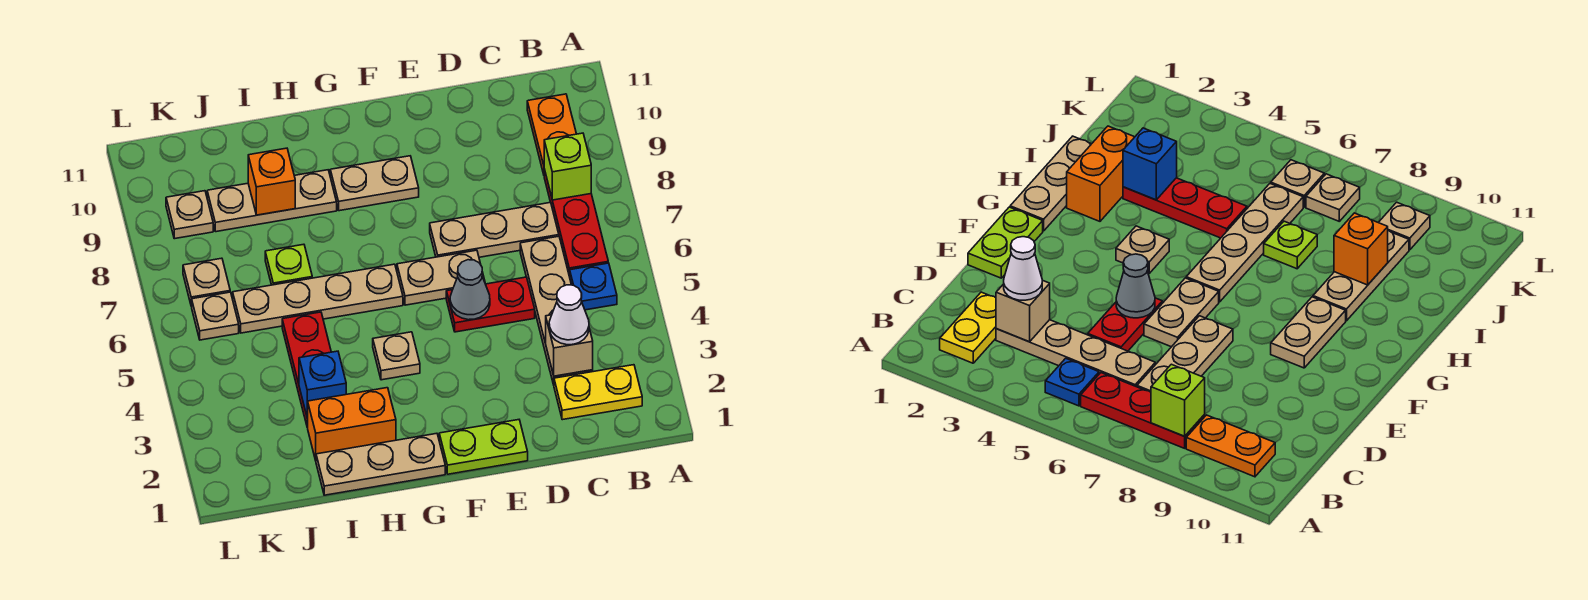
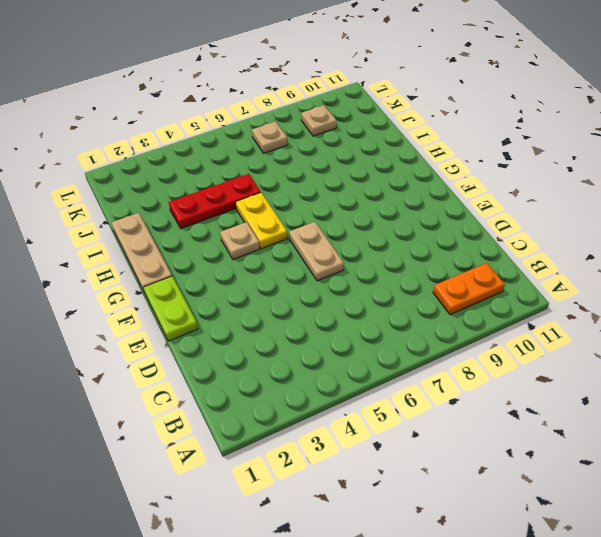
yellow 1x2 plate [236,193,287,249] -> yellow 1x2 plate moved to [554,365,642,420]
none -> blue 1x1 plate [570,263,617,310]
none -> red 1x3 plate [544,169,608,277]
none -> tan 1x4 plate [520,236,593,385]

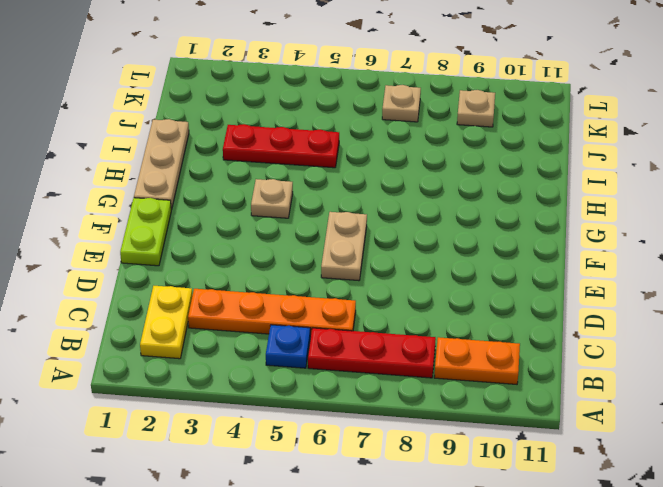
orange 1x4 plate [188,289,356,337] -> tan 1x4 plate [520,236,593,385]
none -> tan 1x3 plate [430,202,559,257]
none -> red 1x2 plate [446,277,535,332]
none -> tan 1x2 plate [330,156,419,211]

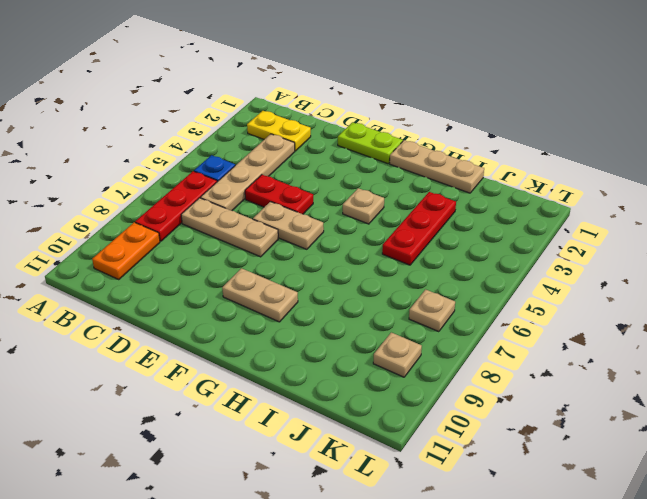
none -> tan 1x4 plate [233,264,403,333]
none -> orange 1x2 brick [307,388,396,460]
none -> tan 1x3 plate [207,170,337,232]

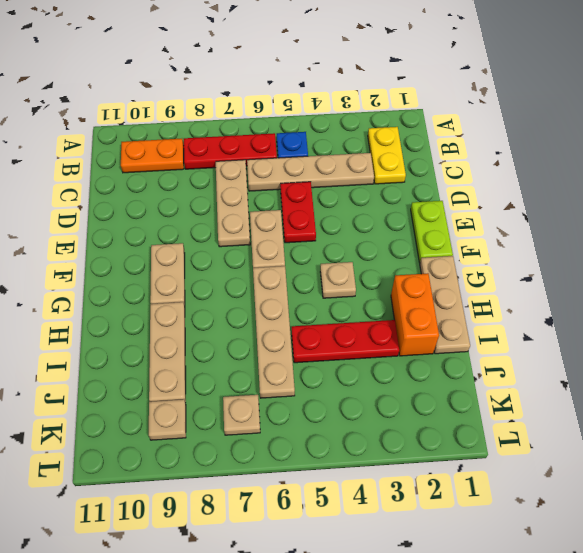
none -> lime 1x1 plate [265,244,312,285]
none -> tan 1x1 plate [192,292,239,340]
none -> lime 1x1 brick [544,133,591,200]

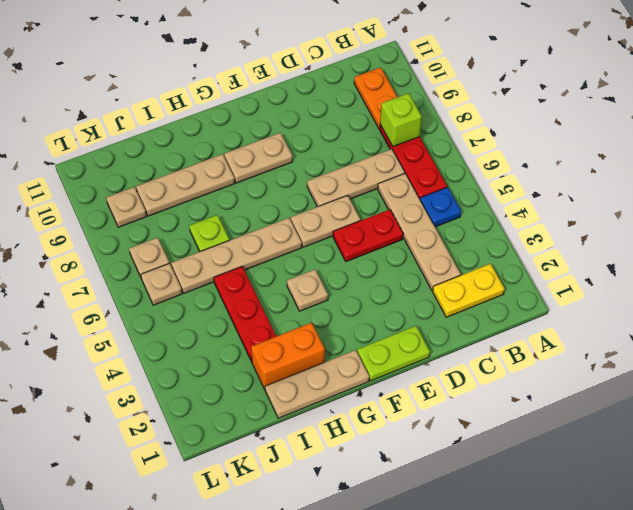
none -> tan 1x1 brick [546,315,593,376]
none -> grey 1x1 cone [450,260,490,320]
none -> blue 1x1 brick [299,351,346,418]

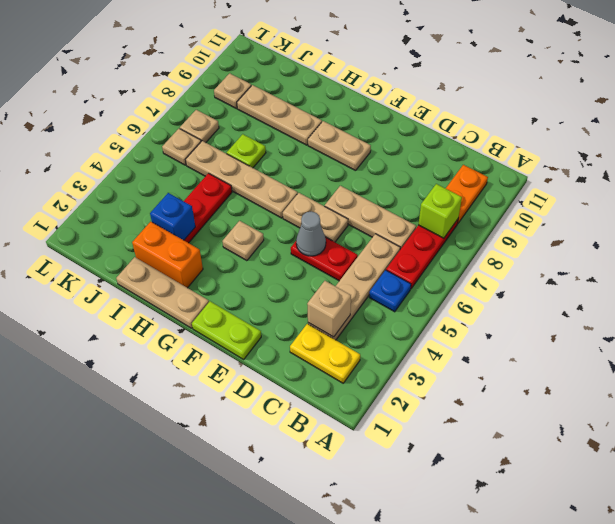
none -> orange 1x1 brick [248,148,295,215]
none -> white 1x1 cone [549,285,589,345]

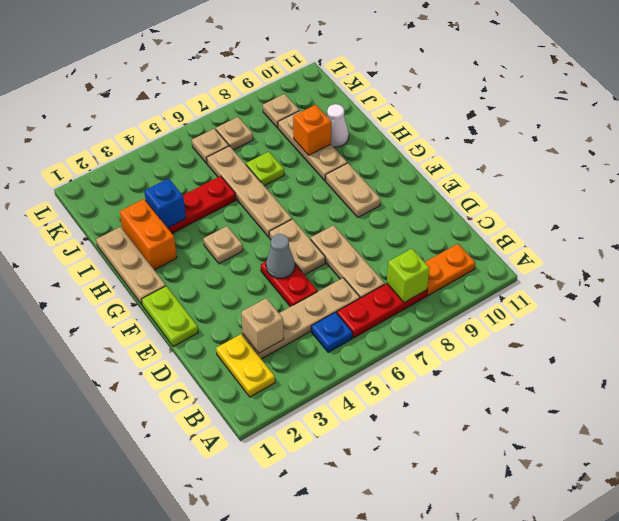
white 1x1 cone [327,104,349,147] -> white 1x1 cone moved to [549,285,589,345]

